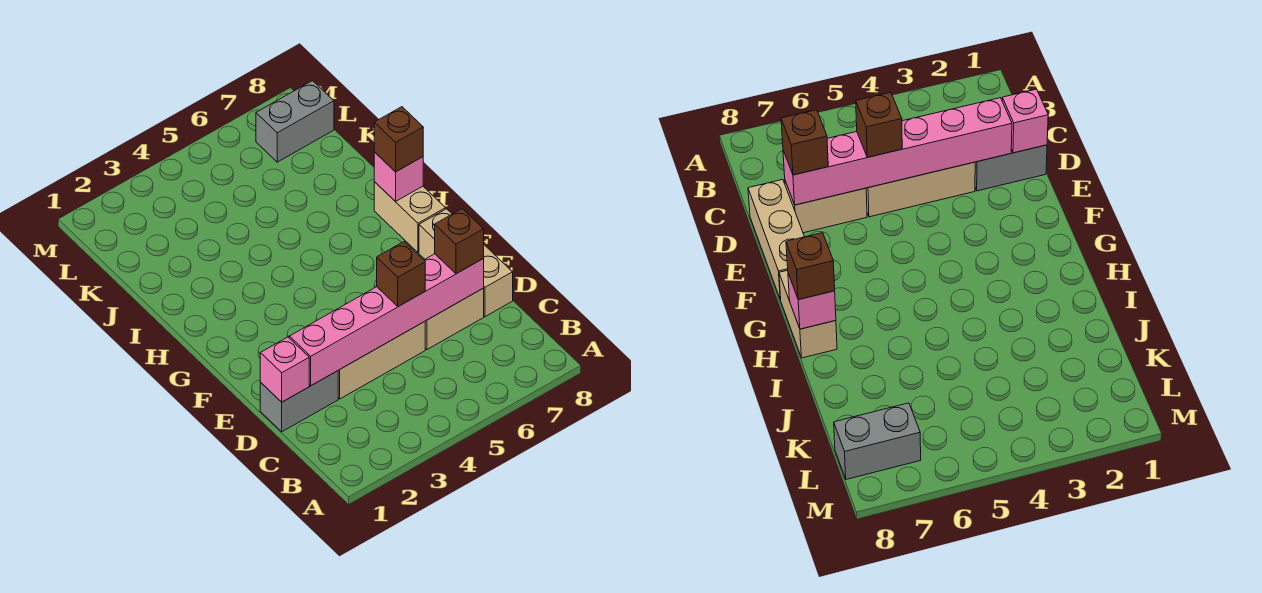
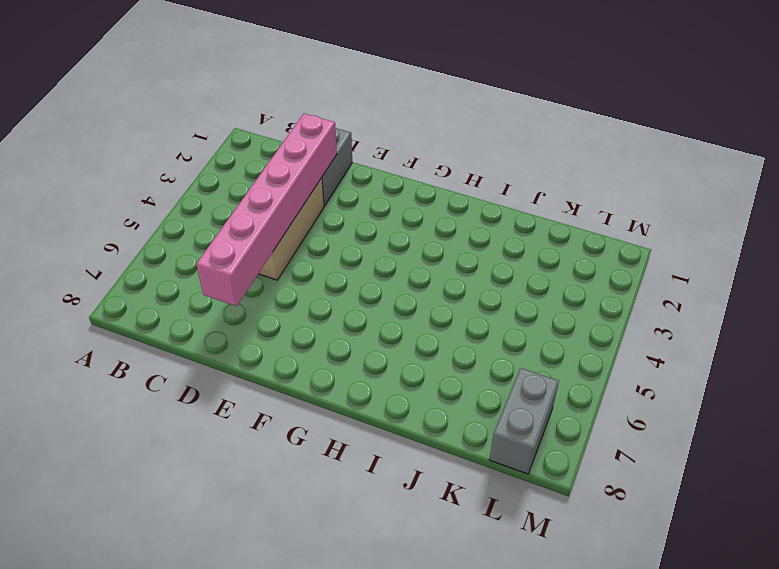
none -> tan 1x2 brick [425,288,484,349]
none -> tan 1x3 brick [419,209,513,317]
none -> tan 1x2 brick [374,182,446,252]

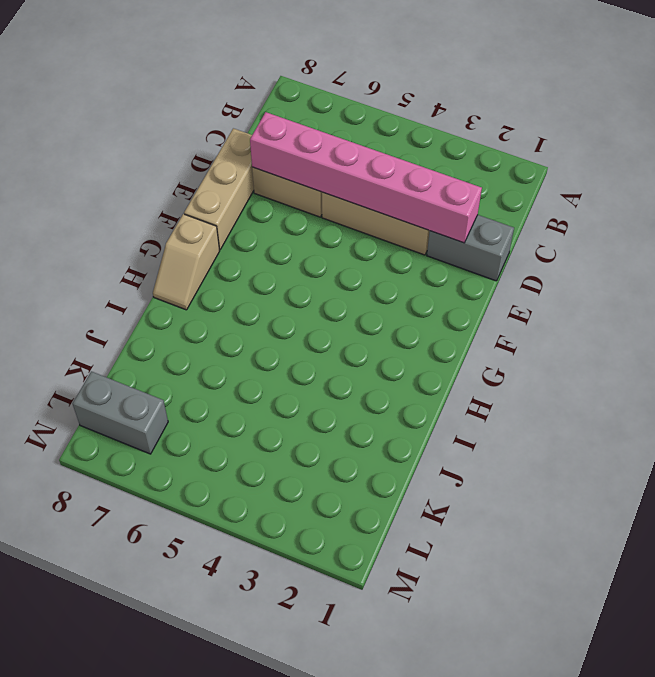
tan 1x2 slope [153,214,220,310] -> tan 1x2 brick [374,182,446,252]
none -> pink 1x1 brick [260,337,309,402]
none -> pink 1x1 brick [374,152,423,202]
none -> brown 1x1 brick [377,242,425,307]

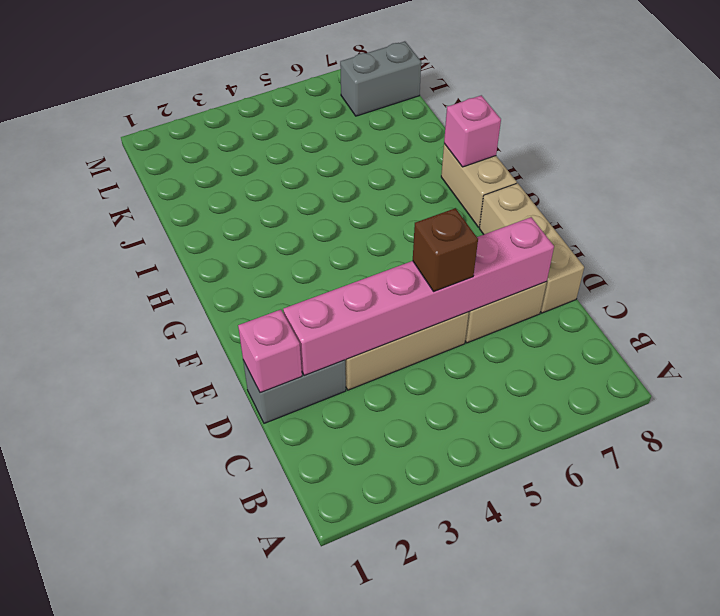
none -> brown 1x1 brick [435,209,484,274]
none -> brown 1x1 brick [374,107,423,172]

